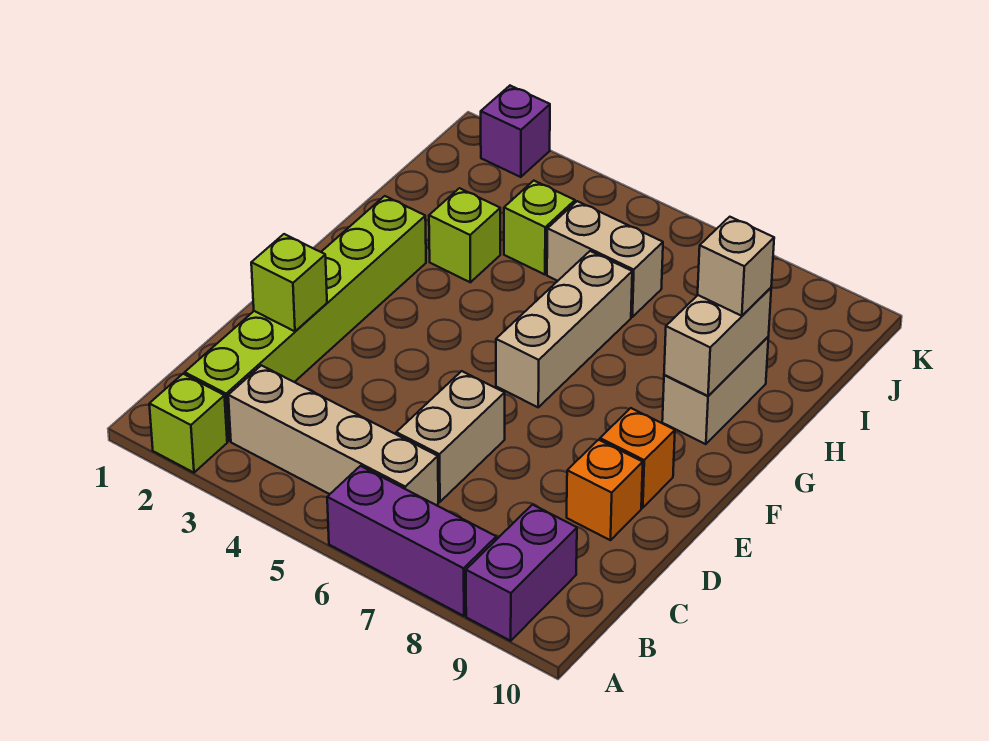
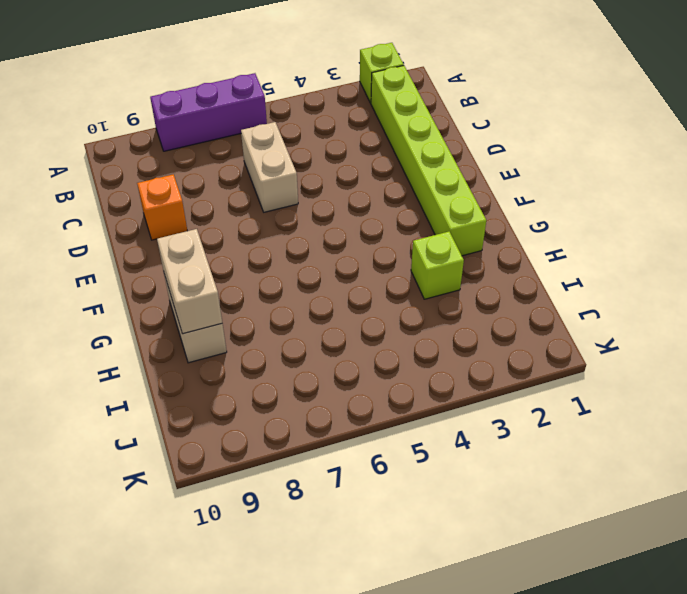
none -> purple 1x2 brick [466,505,577,641]
none -> tan 1x4 brick [228,365,438,505]
none -> orange 1x1 brick [600,408,675,508]

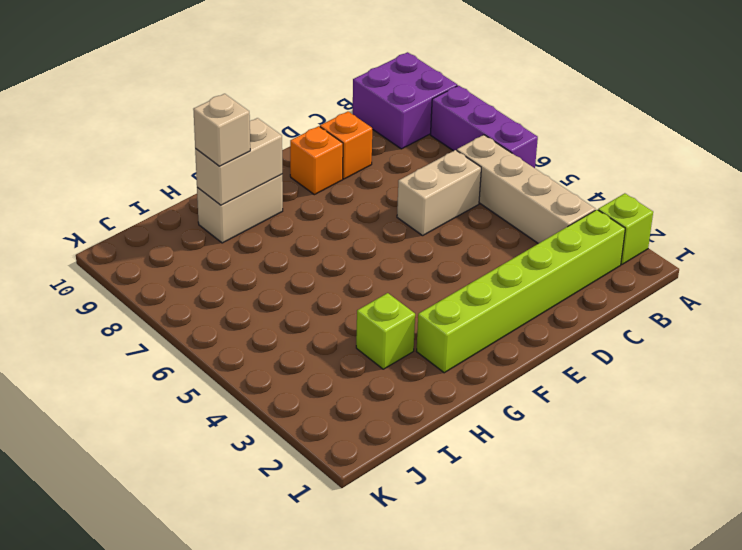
purple 2x2 brick [353,52,457,149] -> purple 1x2 brick [466,505,577,641]
none -> tan 1x3 brick [496,251,632,407]
none -> lime 1x1 brick [504,181,575,275]
none -> tan 1x2 brick [547,201,663,317]

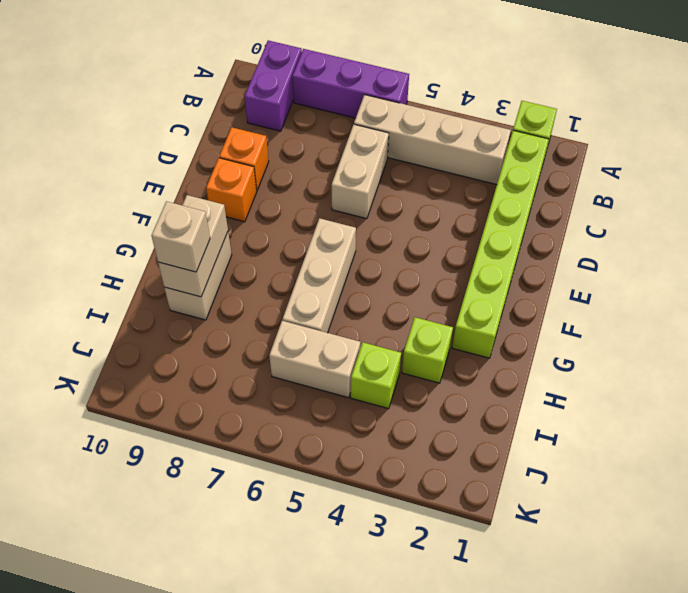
none -> purple 1x1 brick [481,86,550,177]
none -> lime 1x1 brick [251,234,327,331]

